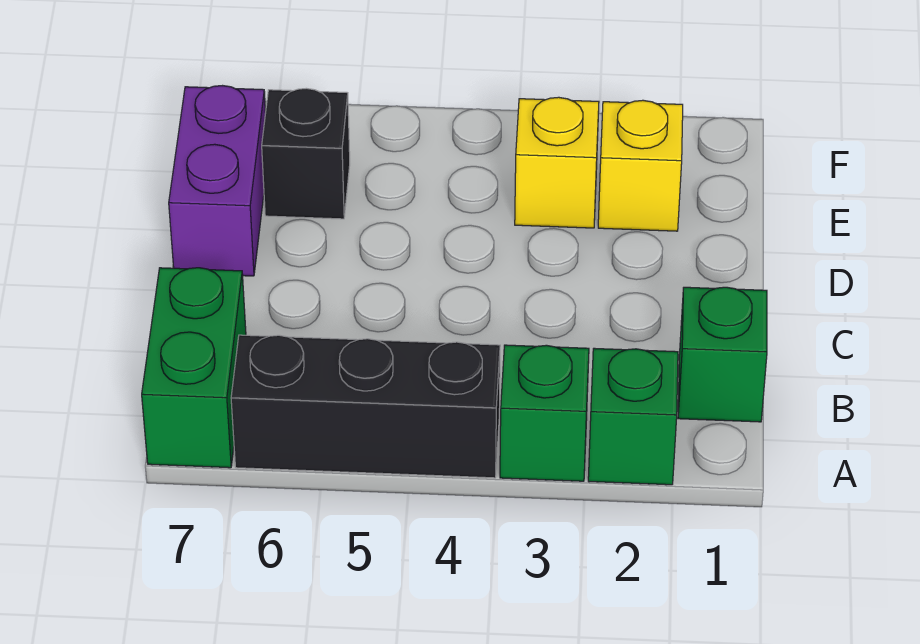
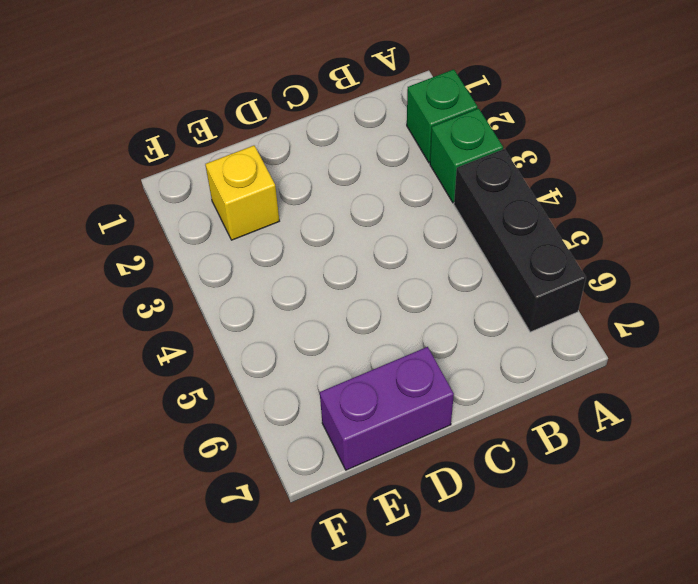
none -> green 1x2 brick [142,268,246,468]
none -> green 1x1 brick [678,287,767,422]

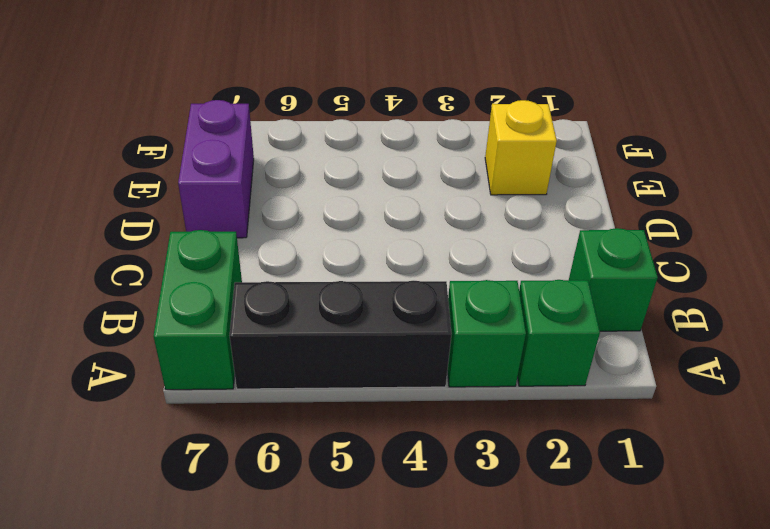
none -> yellow 1x1 brick [515,97,599,228]
none -> black 1x1 brick [262,88,350,219]

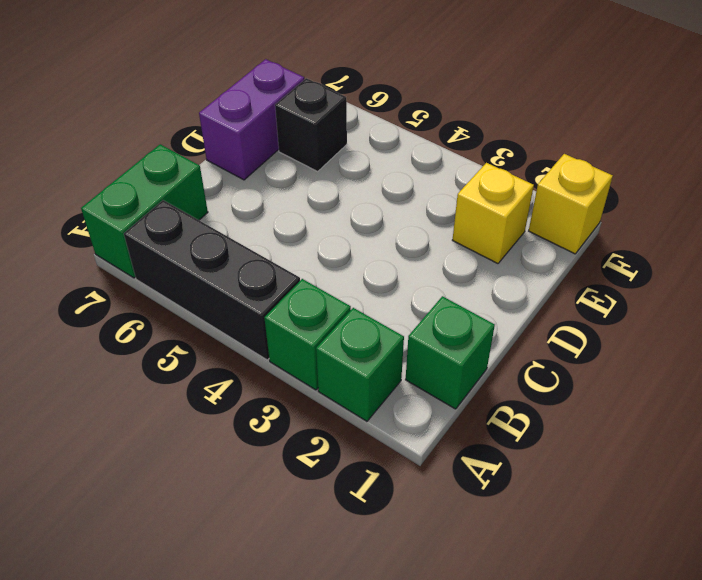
yellow 1x1 brick [529,154,613,254] -> yellow 1x1 brick moved to [515,97,599,228]

